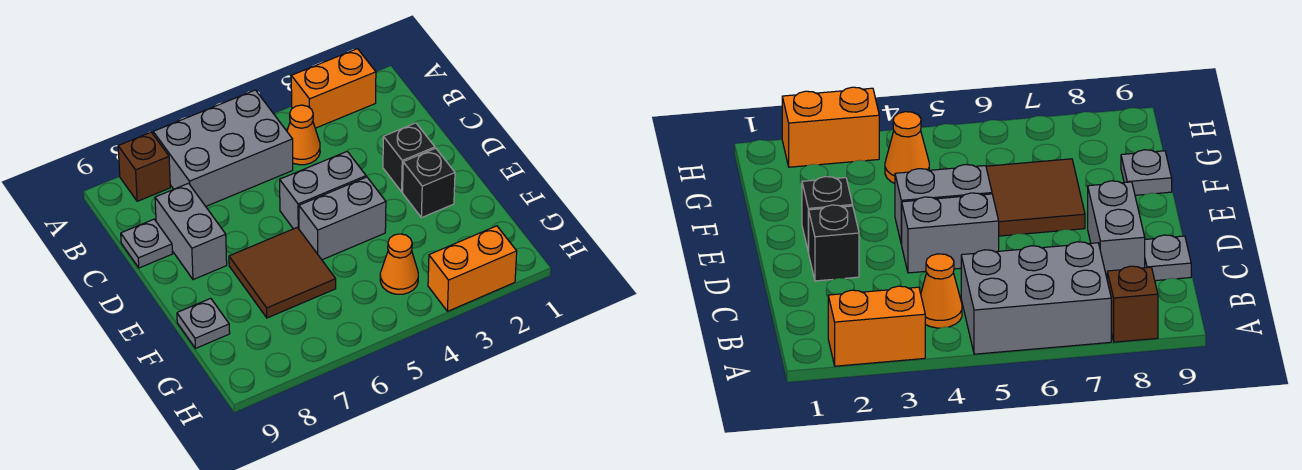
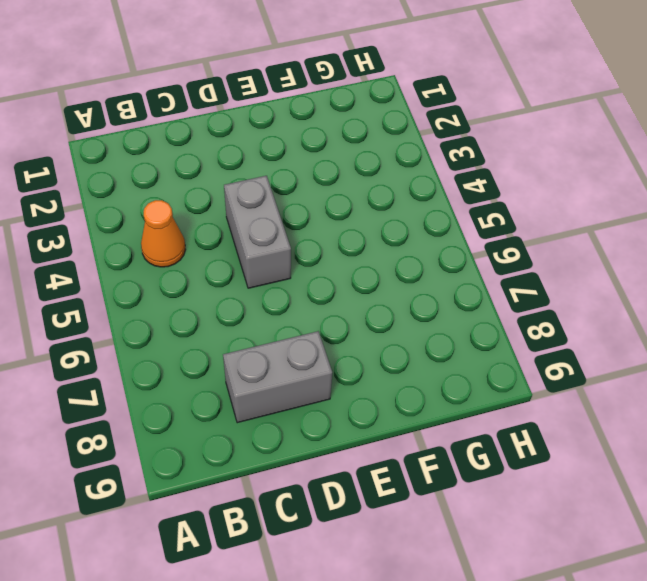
none -> orange 1x2 brick [291,49,376,128]
none -> grey 2x3 brick [153,90,293,206]
none -> brown 1x1 brick [118,132,170,201]

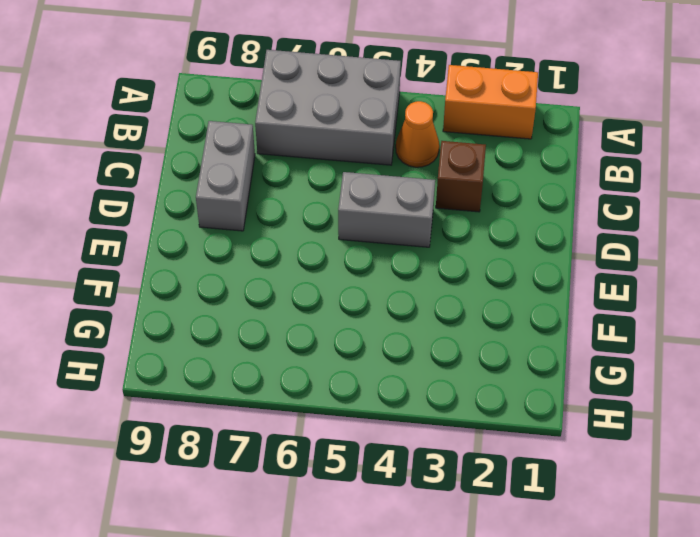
brown 1x1 brick [436,141,486,212] -> brown 1x1 brick moved to [118,132,170,201]
none -> grey 1x1 plate [121,219,172,268]
none -> black 1x1 brick [383,123,435,192]
none -> black 1x1 brick [403,148,455,218]

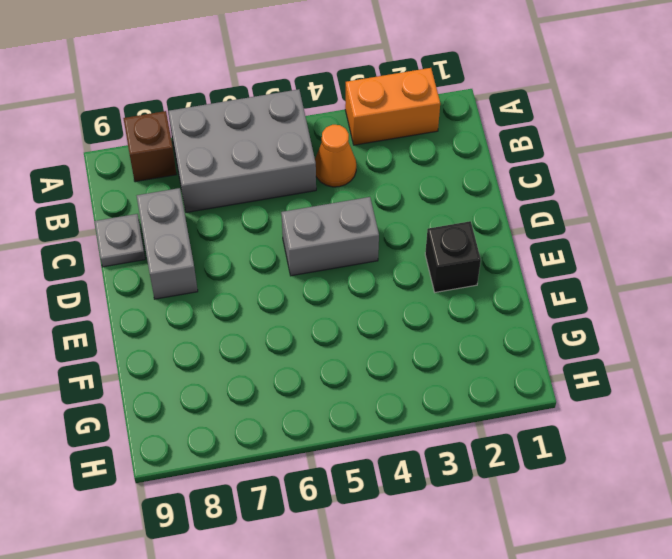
none -> black 1x1 brick [383,123,435,192]
none -> grey 1x2 brick [299,177,386,260]
none -> brown 2x2 tile [229,227,336,318]

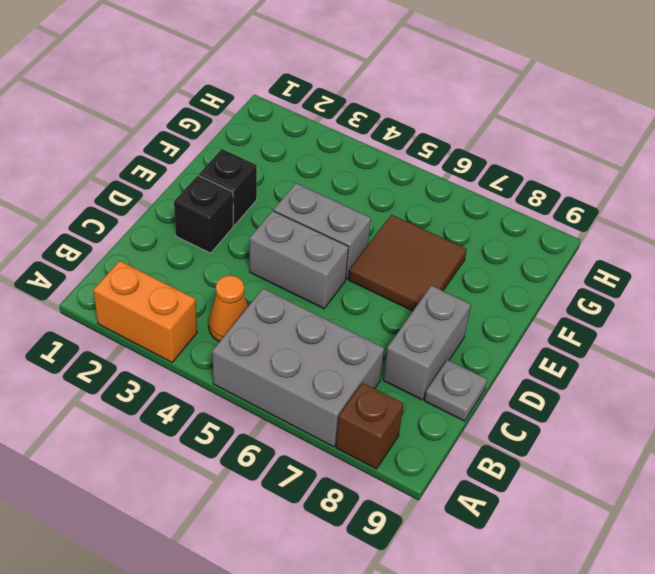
none -> grey 1x1 plate [177,298,230,348]
none -> orange 1x1 cone [380,234,418,294]
none -> orange 1x2 brick [428,226,517,311]

